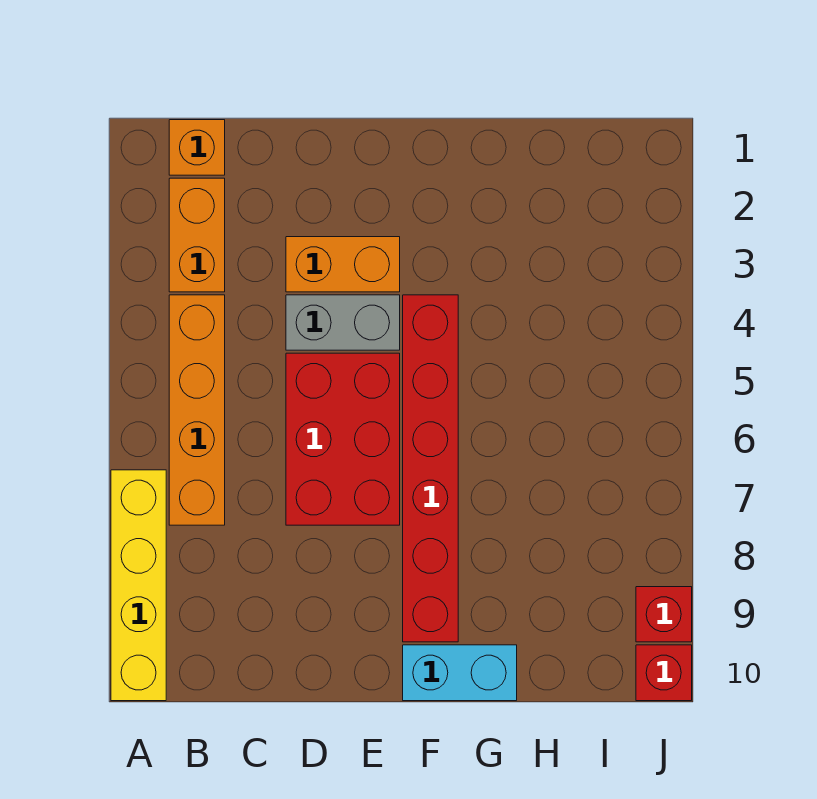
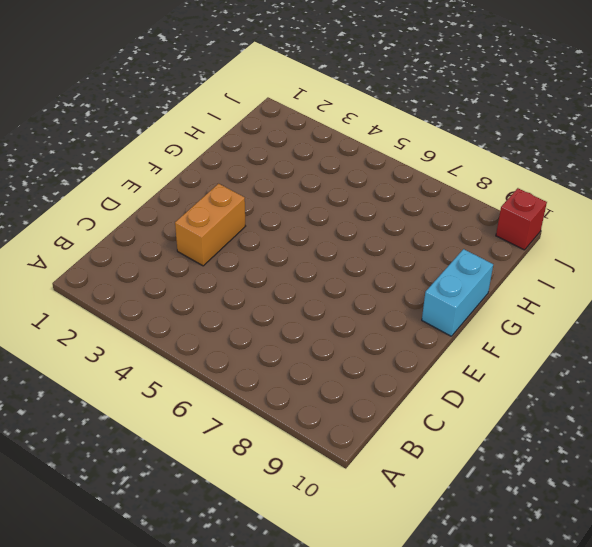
none -> yellow 1x4 brick [111,470,166,701]
none -> orange 1x1 brick [169,120,225,175]

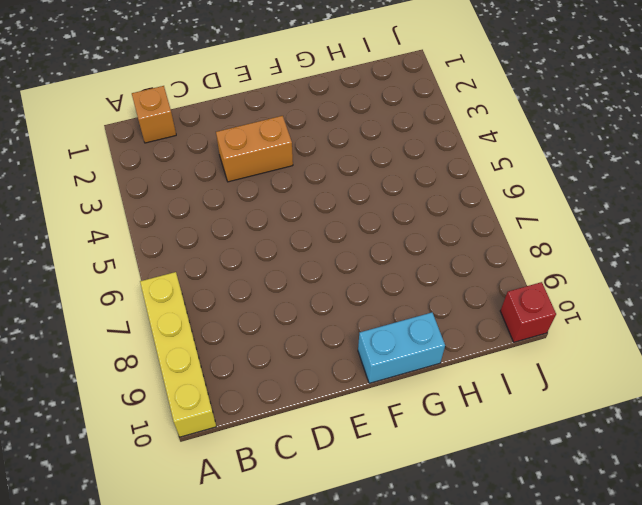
none -> orange 1x2 brick [169,178,225,292]
none -> orange 1x4 brick [169,295,225,525]

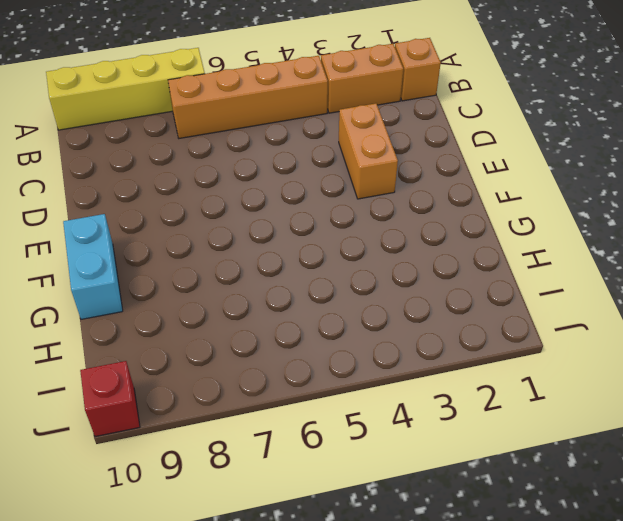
none -> grey 1x2 brick [286,295,400,350]
none -> red 2x3 brick [286,353,400,525]

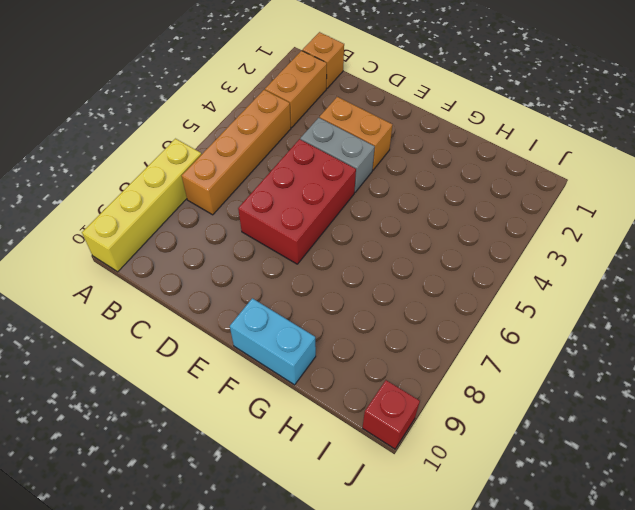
none -> red 1x6 brick [403,295,458,642]
none -> red 1x1 brick [636,587,692,642]

